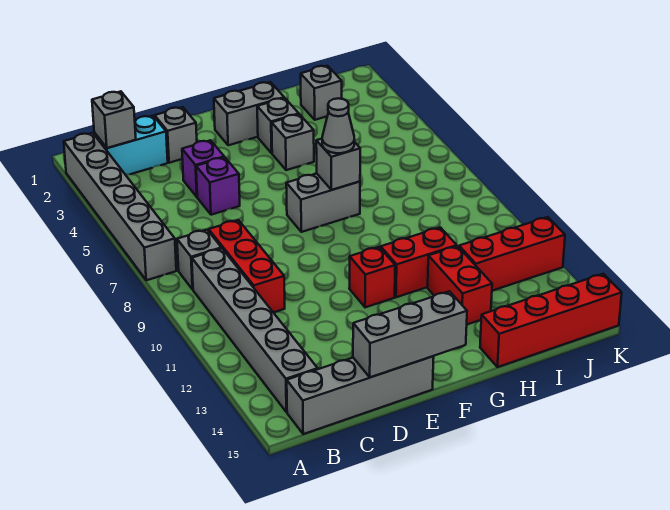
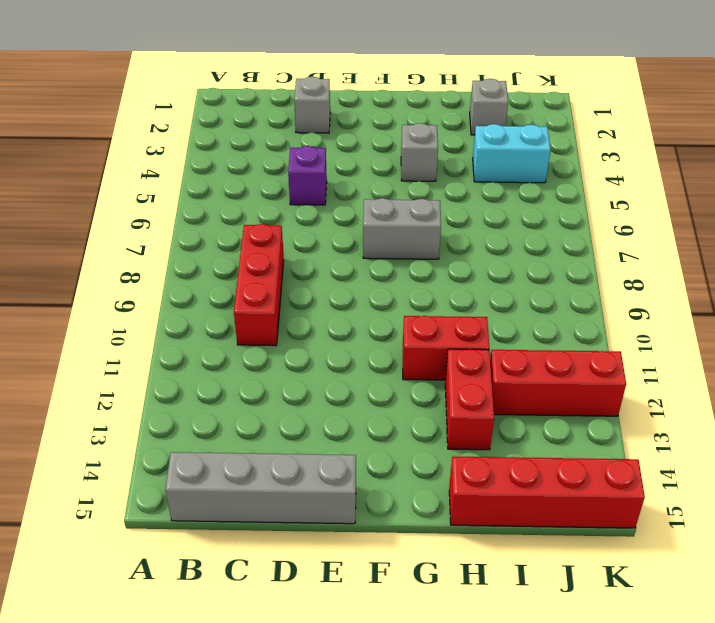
cyan 1x2 brick [473,124,551,183] -> cyan 1x2 brick moved to [94,116,168,175]
none -> grey 1x6 brick [64,133,176,280]
none -> grey 1x1 brick [177,230,221,289]
none -> grey 1x6 brick [192,248,318,412]

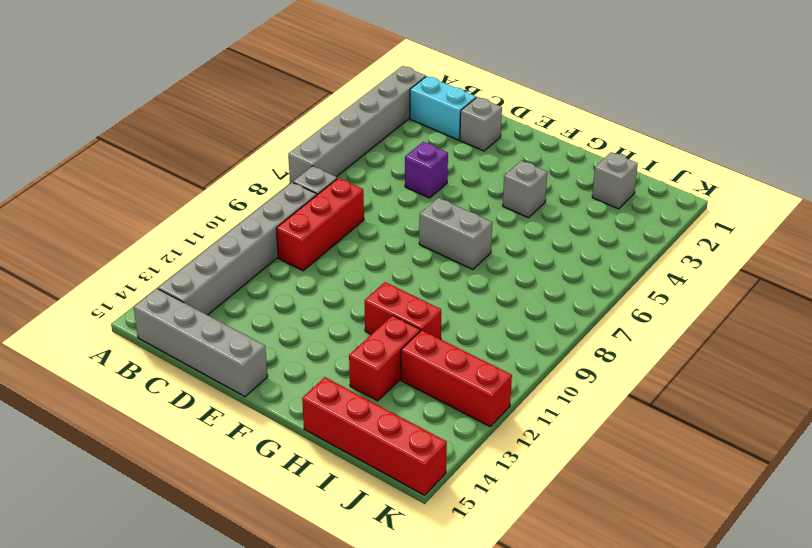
none -> purple 1x1 brick [182,140,224,197]
none -> grey 1x2 brick [214,82,284,145]
none -> red 1x1 brick [349,247,395,307]

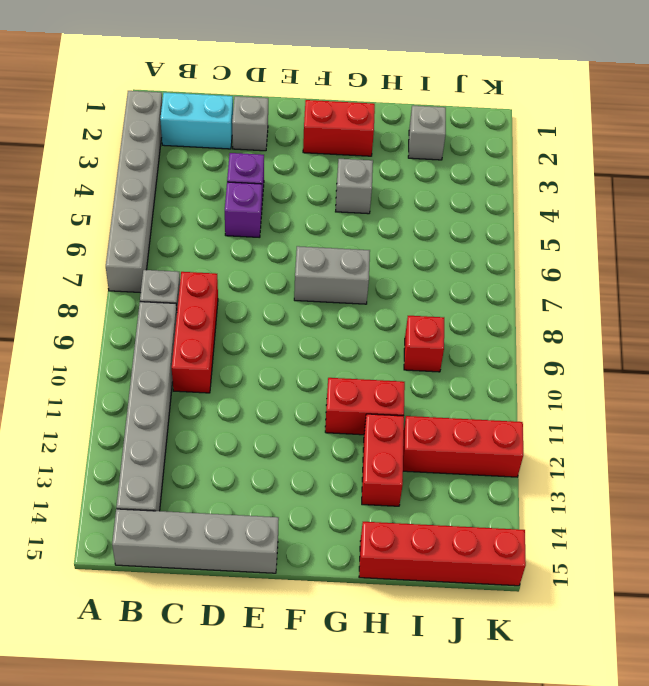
red 1x2 brick [303,100,375,156] -> grey 1x2 brick [214,82,284,145]
red 1x1 brick [404,316,444,372] -> red 1x1 brick moved to [349,247,395,307]
none -> grey 1x1 brick [257,98,299,153]
none -> grey 1x1 brick [92,91,136,148]
none -> grey 1x3 brick [353,291,467,377]

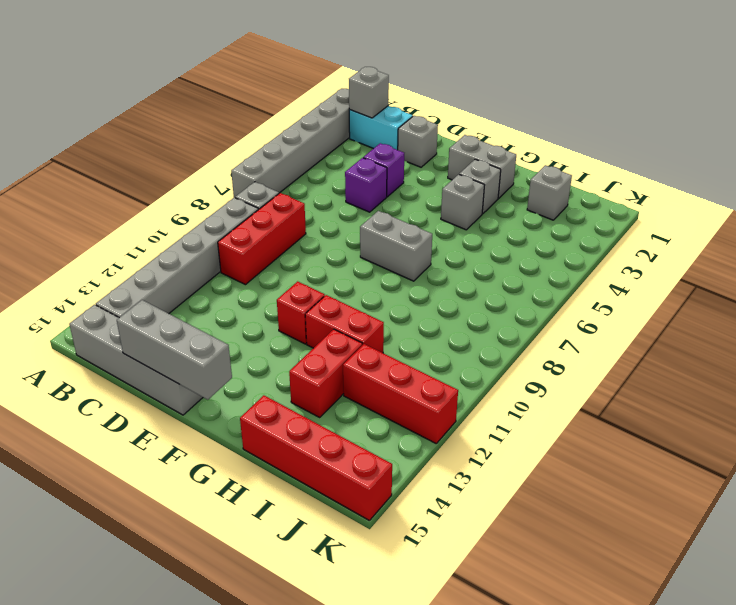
none -> grey 1x1 brick [316,139,360,190]
none -> grey 1x1 cone [322,98,354,153]

